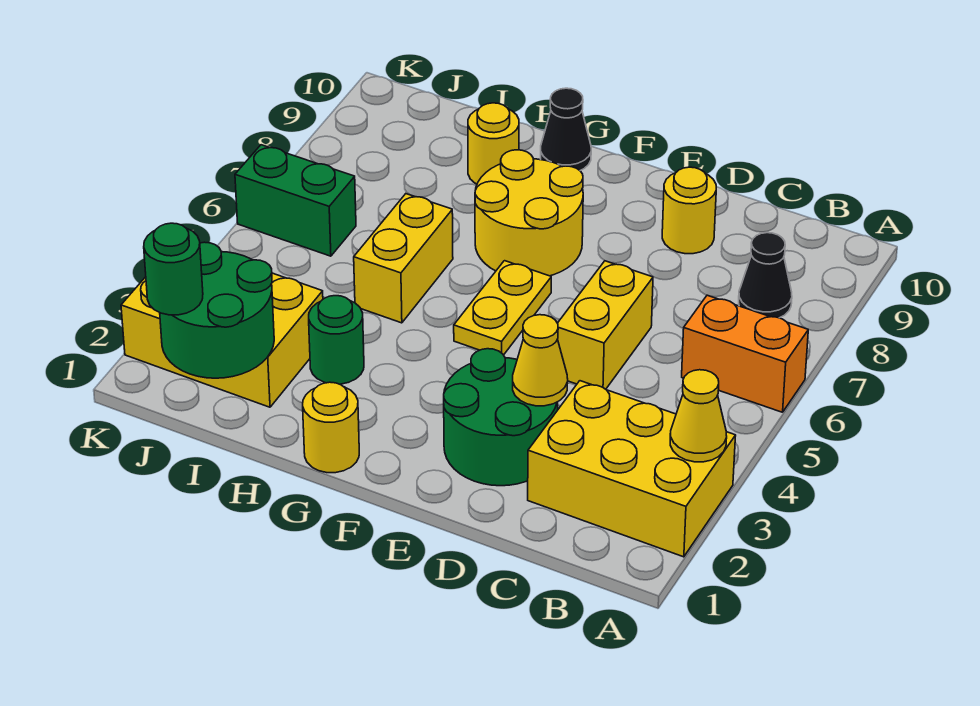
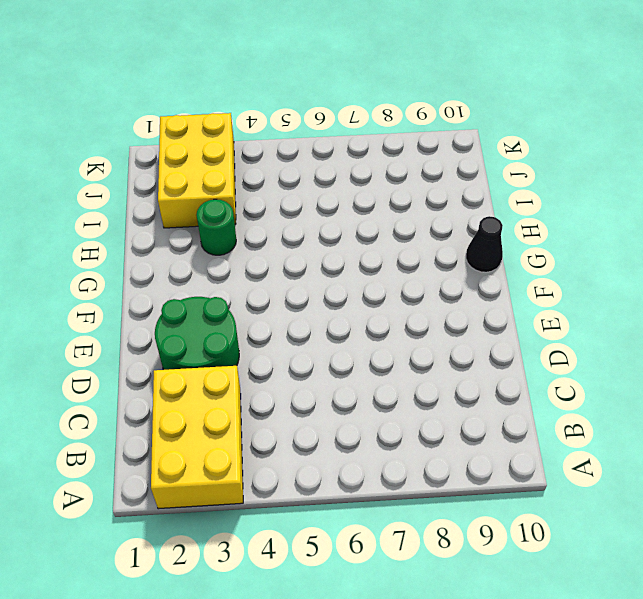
none -> orange 1x2 brick [682,295,808,412]
none -> black 1x1 cone [739,233,792,318]
none -> yellow 1x2 brick [558,261,653,389]

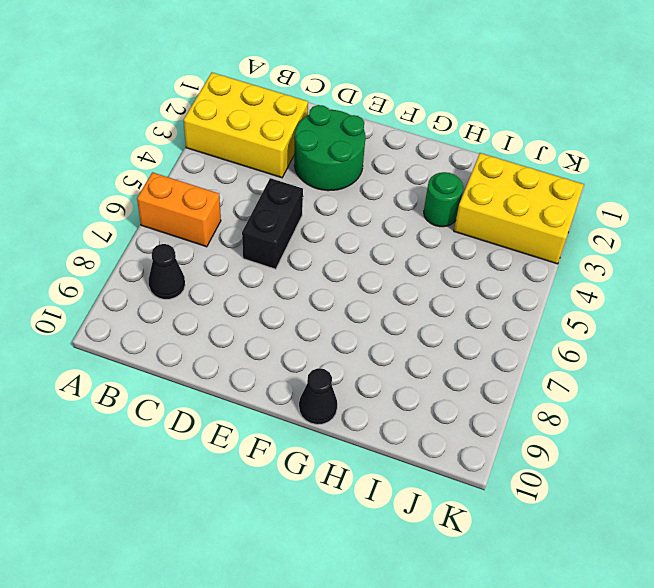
black 1x2 brick [242,178,303,269] -> yellow 1x2 brick [558,261,653,389]
none -> yellow 1x1 round brick [662,167,716,254]
none -> yellow 1x2 plate [454,261,551,355]
none -> yellow 2x2 round brick [475,150,583,276]

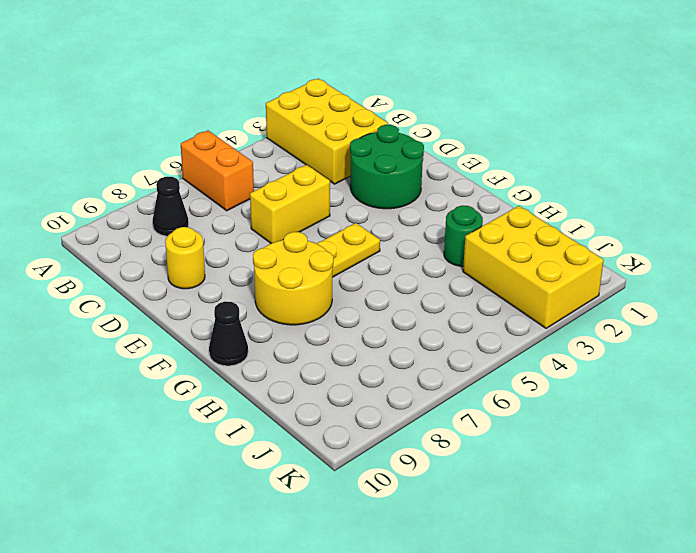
none -> yellow 1x1 round brick [303,382,359,473]
none -> yellow 1x2 brick [354,194,453,323]
none -> yellow 1x1 round brick [468,103,519,184]

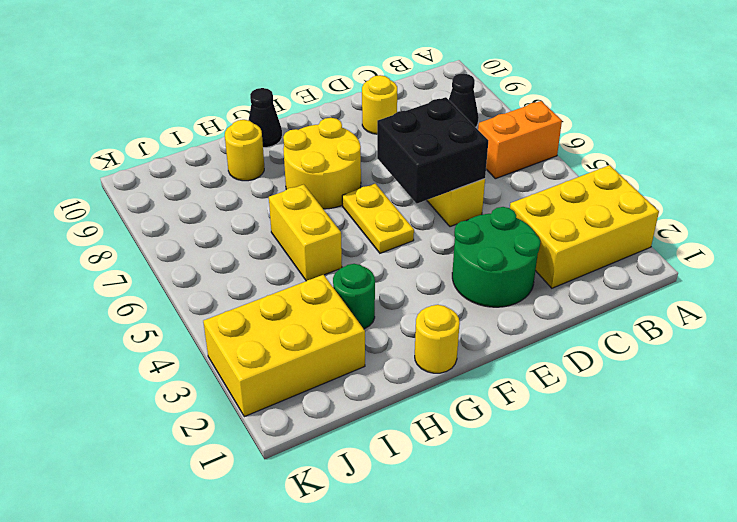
black 2x2 brick [377,97,488,203] -> none
none -> green 1x2 brick [235,145,356,256]
none -> yellow 1x1 cone [670,370,727,462]
none -> yellow 1x1 cone [513,315,568,406]

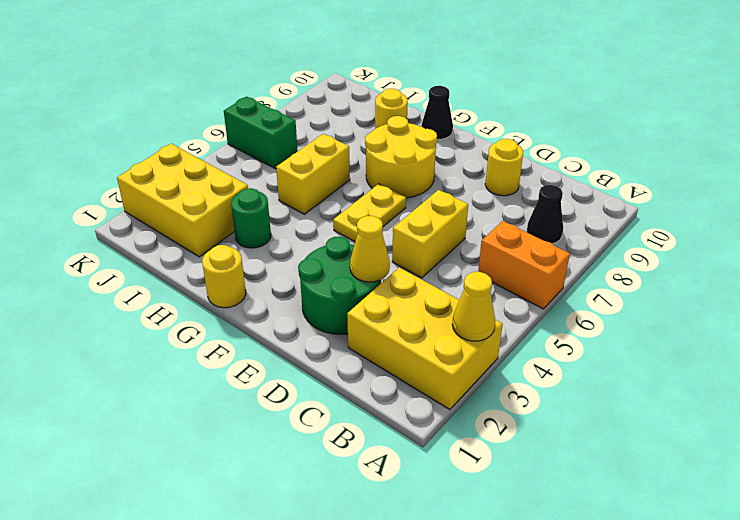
none -> green 2x2 round brick [160,242,274,378]
none -> green 1x1 round brick [144,223,203,315]

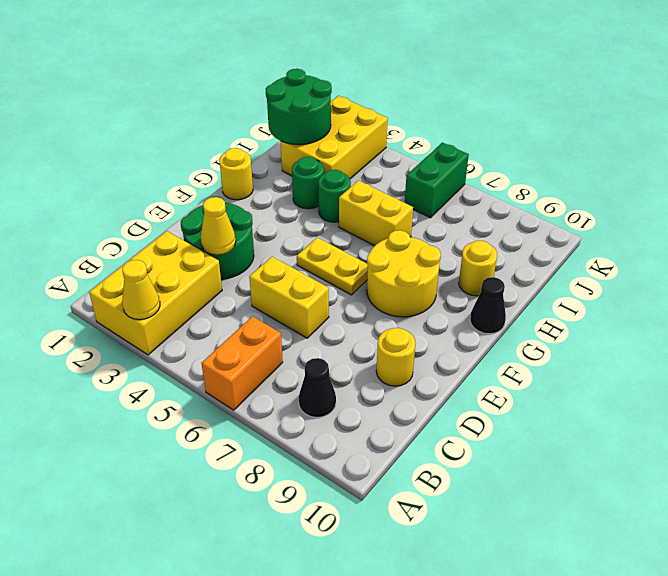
green 1x1 round brick [318,170,351,222] -> green 1x1 round brick moved to [144,223,203,315]

